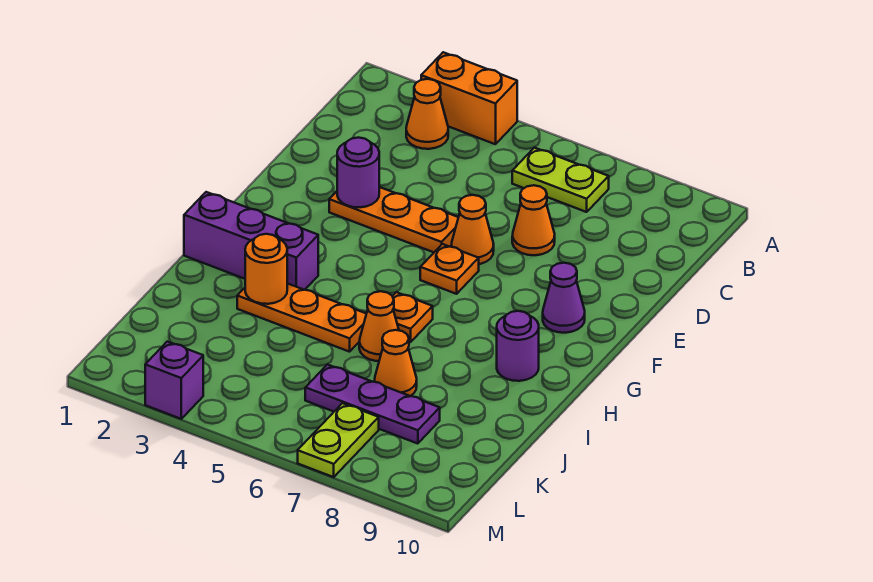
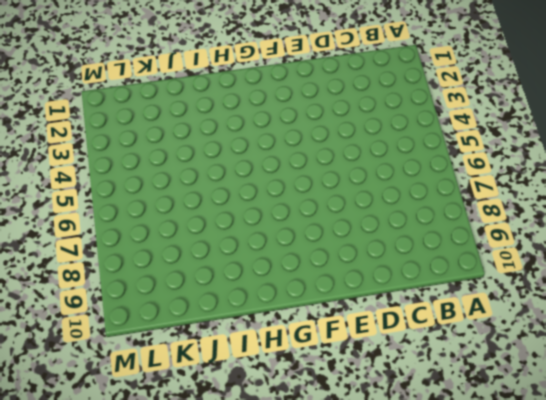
none -> orange 1x2 brick [421,52,517,144]
none -> orange 1x1 cone [406,79,448,149]
none -> lime 1x2 plate [512,148,609,212]

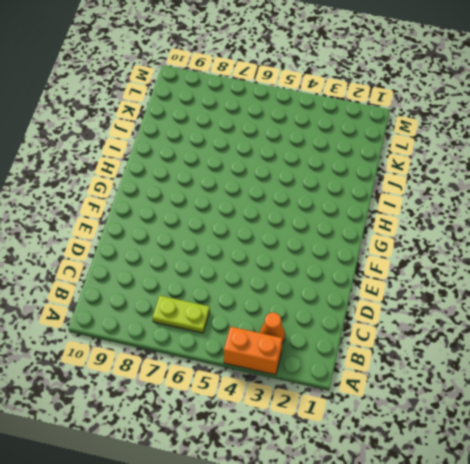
none -> orange 1x1 cone [512,185,555,255]
none -> orange 1x3 plate [329,187,458,252]
none -> orange 1x1 cone [451,195,494,264]

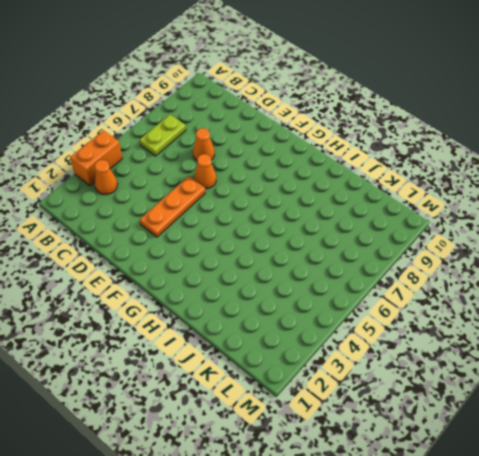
none -> orange 1x1 plate [420,244,479,294]
none -> purple 1x1 cone [543,263,585,333]
none -> purple 1x3 brick [184,192,318,290]

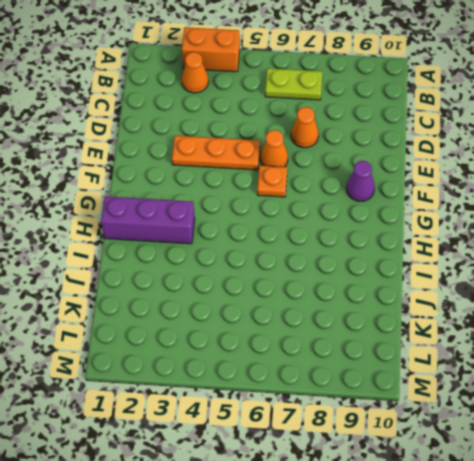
none -> orange 1x1 plate [393,292,433,342]
none -> purple 1x1 round brick [497,311,539,381]
none -> orange 1x3 plate [237,283,366,352]

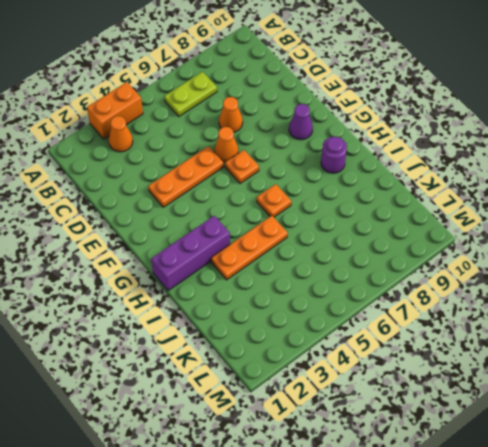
none -> orange 1x1 cone [359,291,399,361]
none -> orange 1x1 cone [374,330,417,396]
none -> purple 1x3 plate [305,365,440,444]

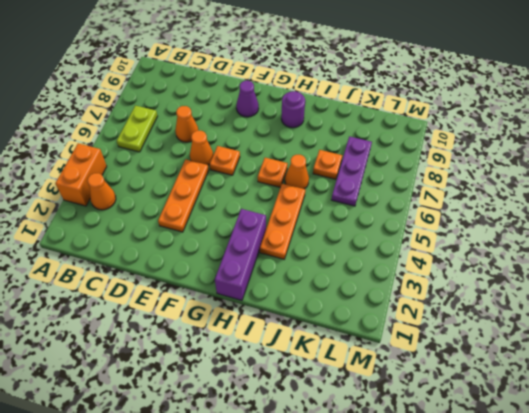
orange 1x1 plate [313,150,342,179] -> orange 1x1 cone [374,330,417,396]
none -> lime 1x2 plate [298,403,379,477]
none -> purple 1x1 brick [145,342,203,419]
none -> purple 1x1 round brick [337,138,379,207]

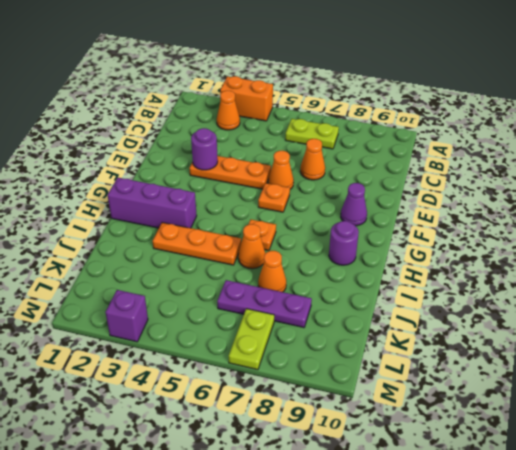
none -> orange 1x1 round brick [245,234,287,304]

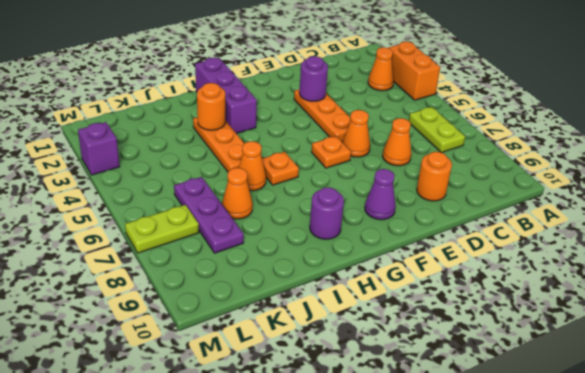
orange 1x1 round brick [417,152,452,201] -> none

